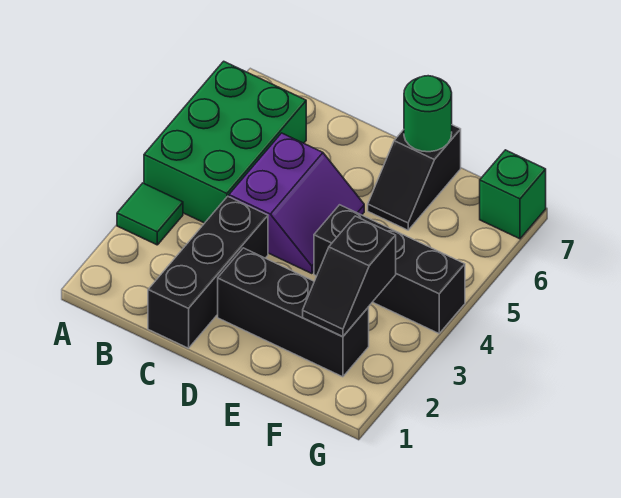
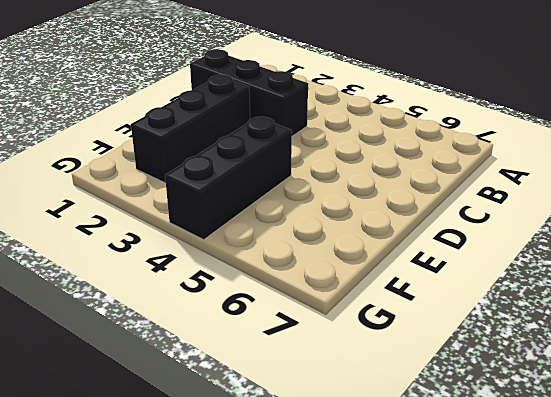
none -> green 1x1 tile [117,183,183,245]
none -> green 2x3 brick [144,61,306,223]

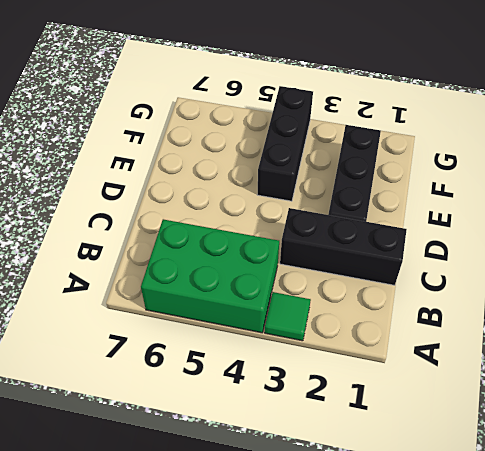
none -> purple 2x2 slope [229,133,364,274]
none -> black 1x2 slope [368,125,461,230]

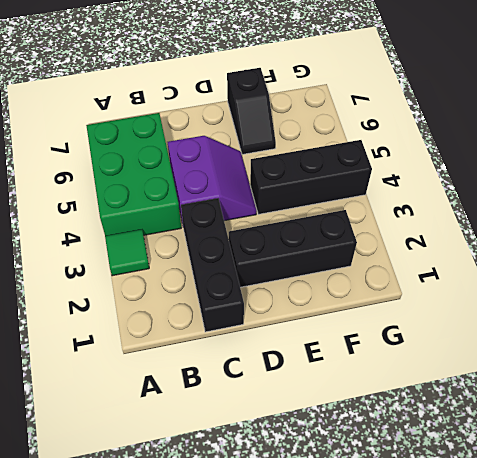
none -> green 1x1 brick [480,150,546,239]
none -> green 1x1 round brick [404,76,452,152]

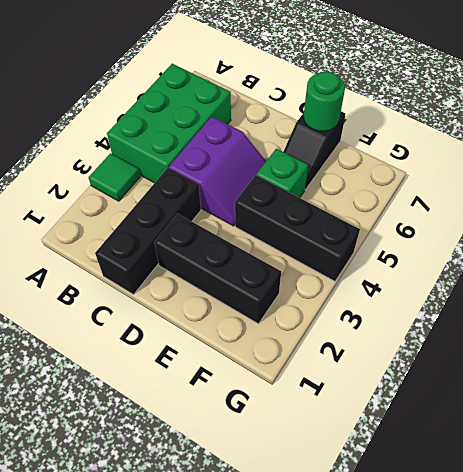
green 1x1 brick [257,149,308,198] -> green 1x1 brick moved to [480,150,546,239]
none -> black 1x2 slope [303,216,396,337]

